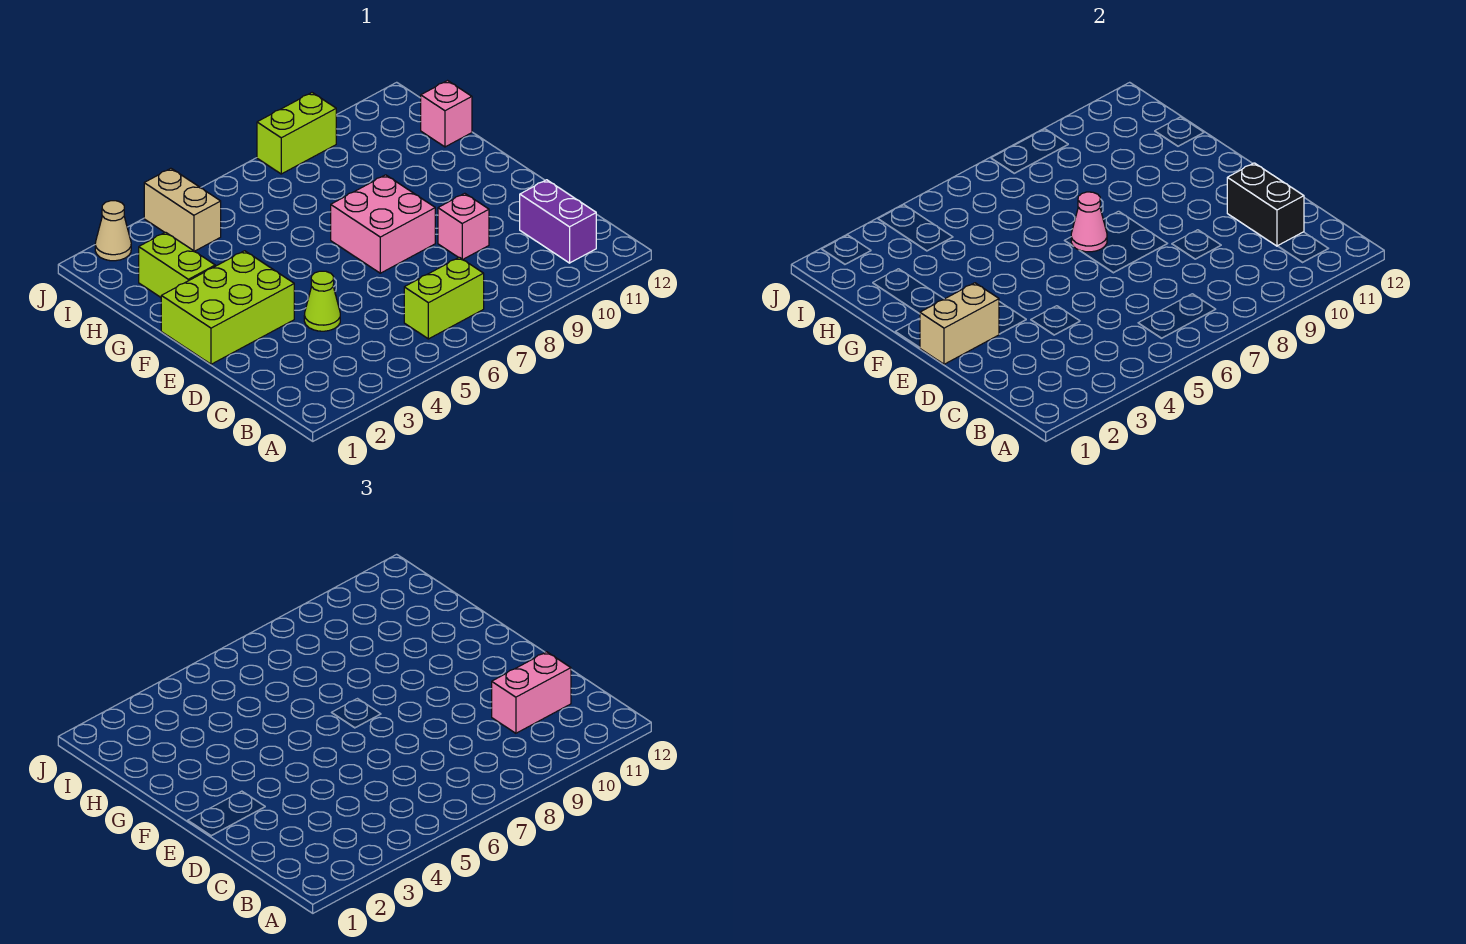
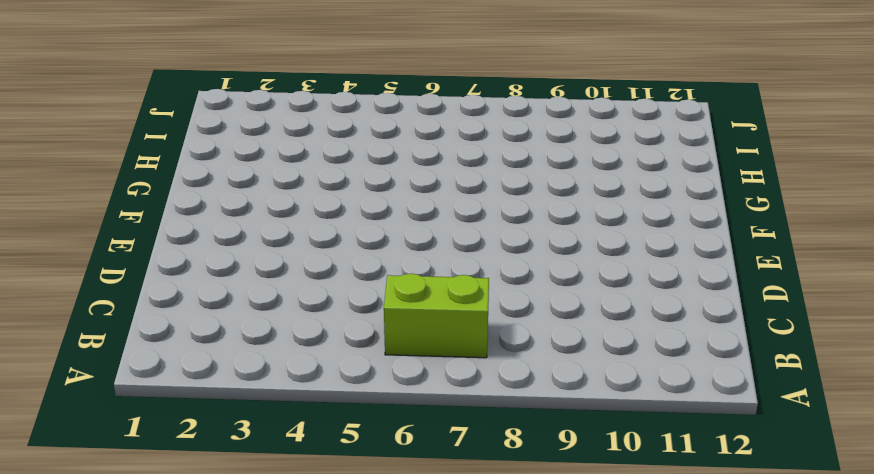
none -> purple 1x2 brick [520,180,596,263]
none -> lime 1x1 cone [304,271,340,331]
none -> pink 1x1 brick [438,193,489,259]

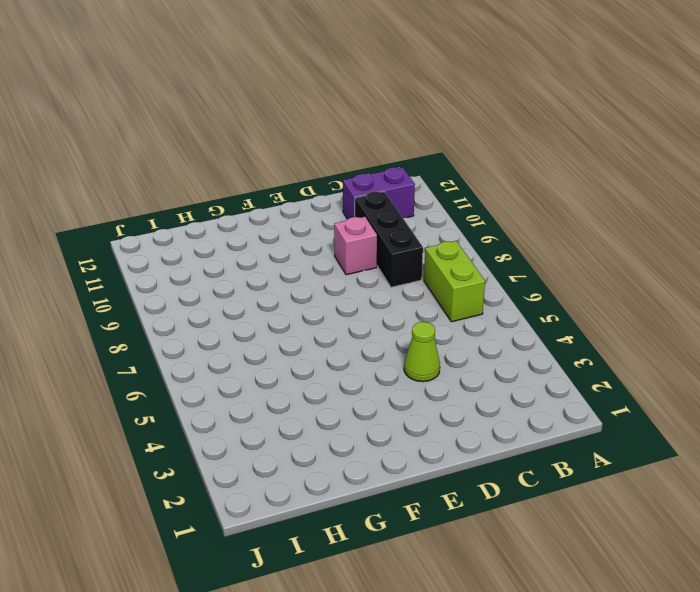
black 1x3 brick [355,192,423,287] -> none
none -> lime 2x3 brick [161,251,294,364]
none -> pink 2x2 brick [331,175,435,273]
none -> lime 1x2 brick [139,232,215,297]

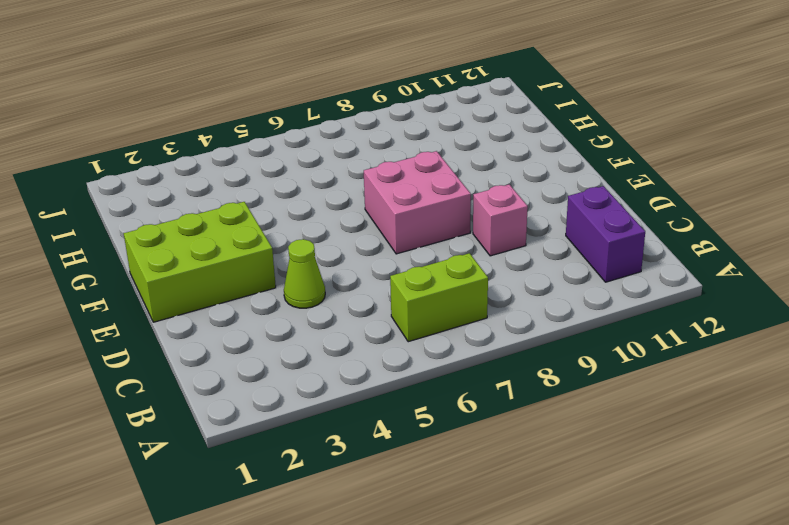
none -> lime 1x2 brick [139,232,215,297]
none -> pink 1x1 brick [421,81,472,147]
none -> tan 1x2 brick [144,168,221,251]

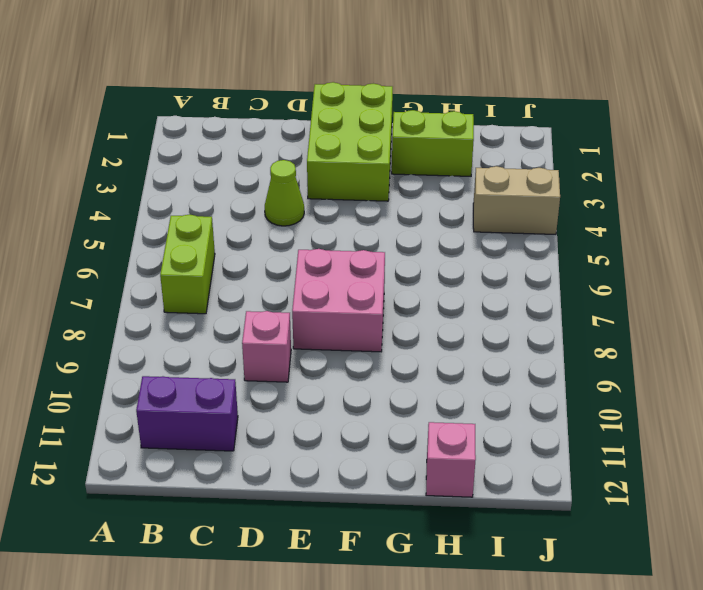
none -> tan 1x1 cone [95,201,131,261]
none -> lime 1x2 brick [257,93,336,174]
none -> black 1x2 brick [1227,163,1304,246]

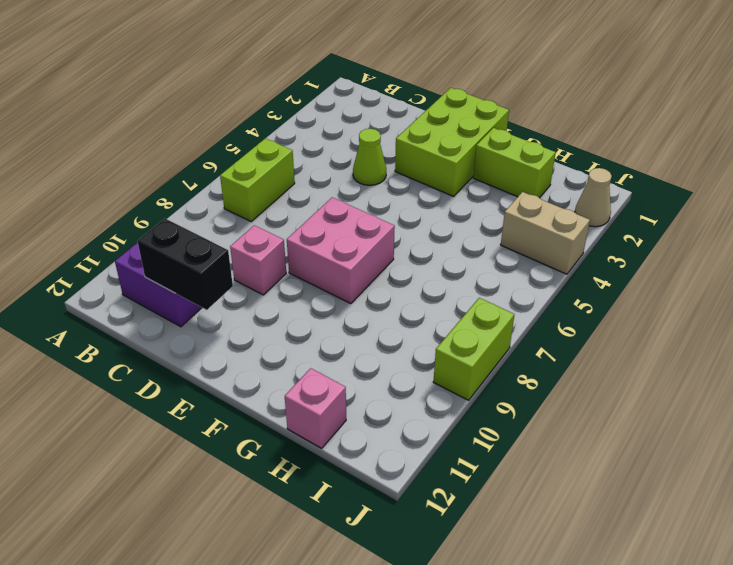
none -> tan 1x2 brick [920,283,999,364]
none -> pink 1x1 cone [1071,192,1107,252]
none -> pink 1x2 brick [492,652,571,733]

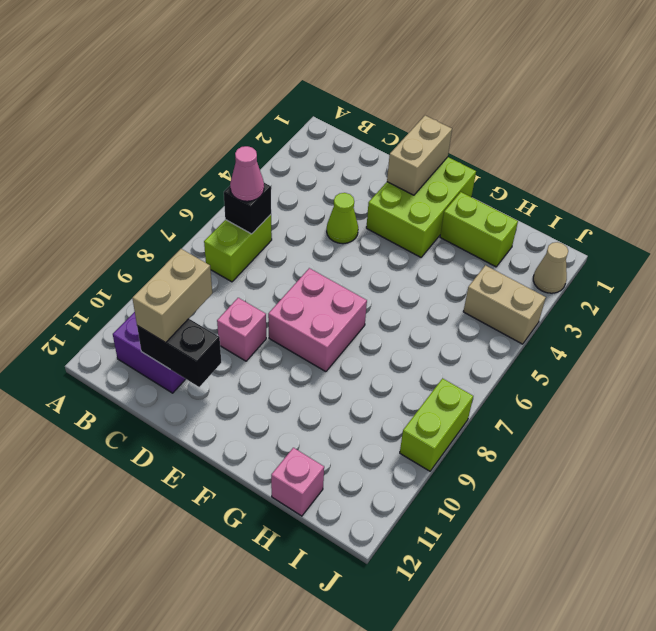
black 1x1 brick [224,183,271,234] -> none
pink 1x1 cone [230,146,264,201] -> pink 1x1 cone moved to [1071,192,1107,252]
tan 1x2 brick [132,249,212,343] -> pink 1x2 brick [492,652,571,733]

